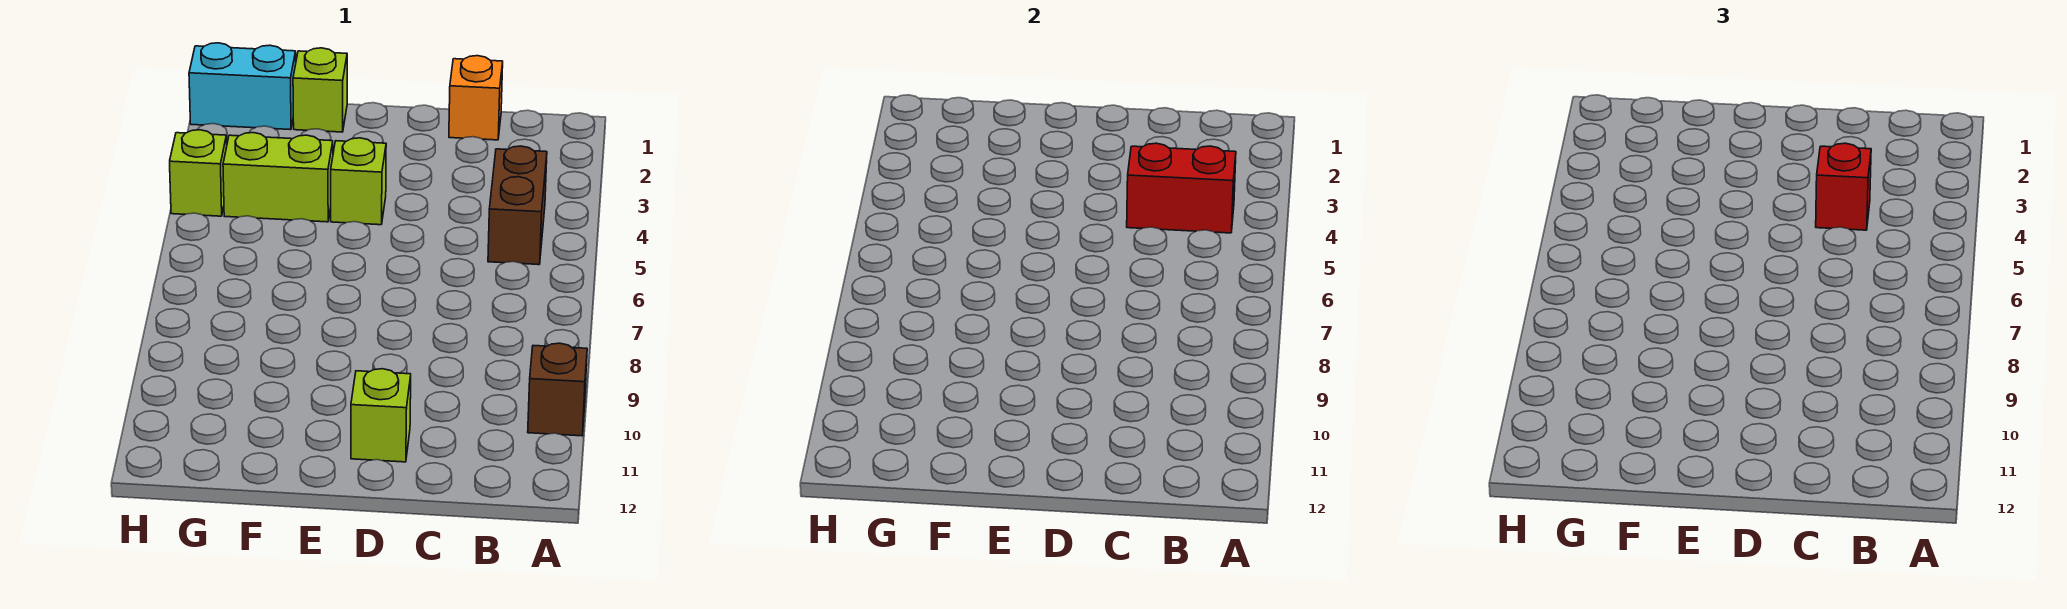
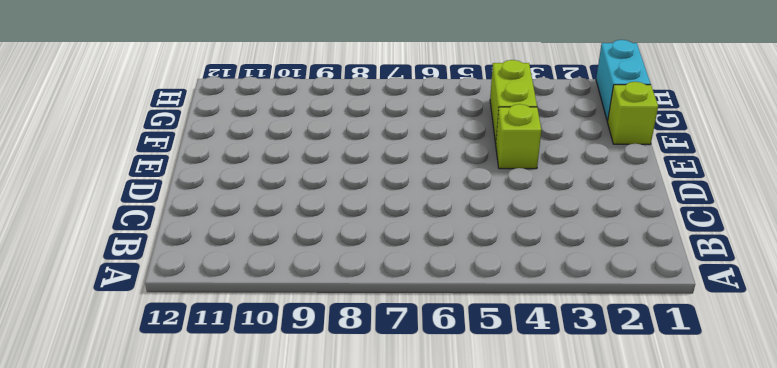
none -> brown 1x1 brick [528,343,587,436]
none -> brown 1x2 brick [488,146,547,265]

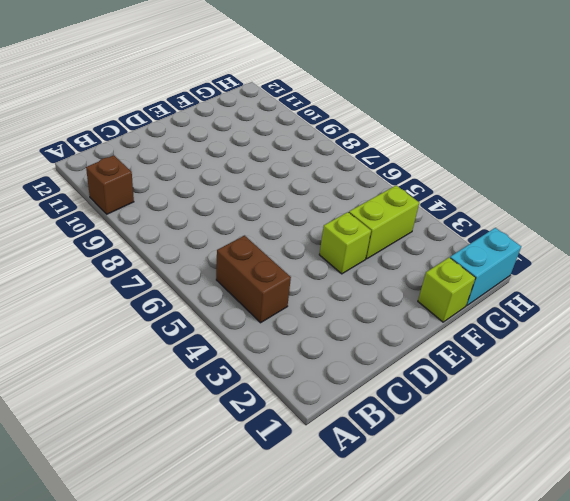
none -> orange 1x1 brick [449,56,503,140]
none -> lime 1x1 brick [351,369,411,462]

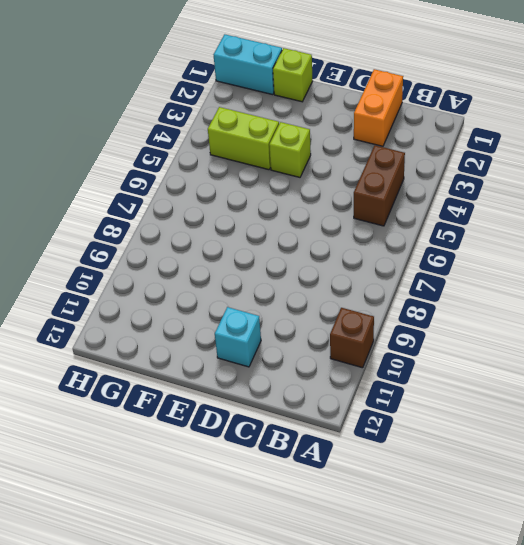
orange 1x2 brick [354,69,403,146] -> orange 1x1 brick [449,56,503,140]
cyan 1x1 brick [215,307,261,367] -> lime 1x1 brick [351,369,411,462]
none -> lime 1x1 brick [170,130,227,216]
none -> red 1x2 brick [1127,143,1236,233]

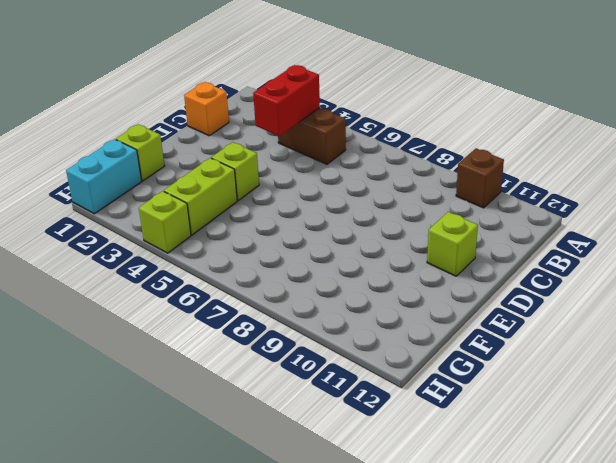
none -> red 1x1 brick [1816,143,1871,230]

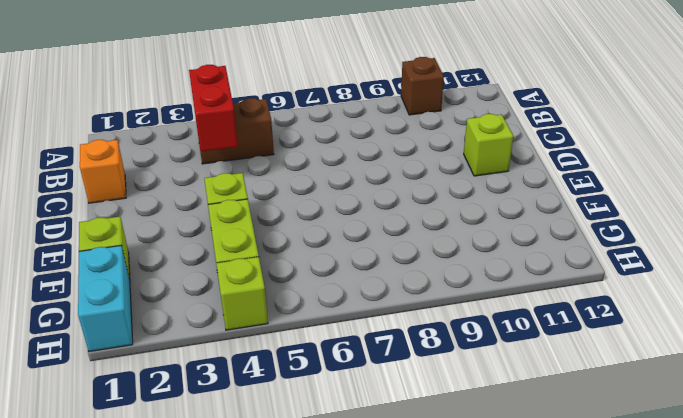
none -> red 1x1 brick [1816,143,1871,230]

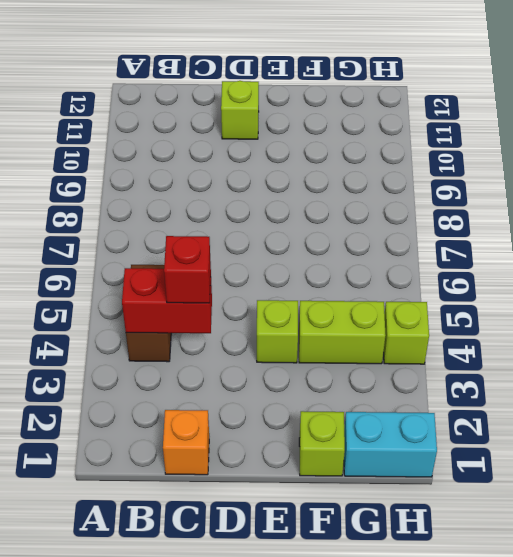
none -> brown 1x1 brick [528,343,587,436]

